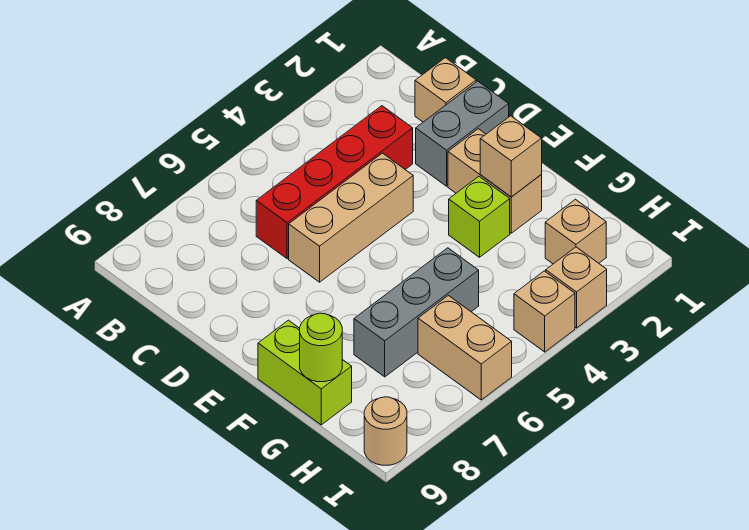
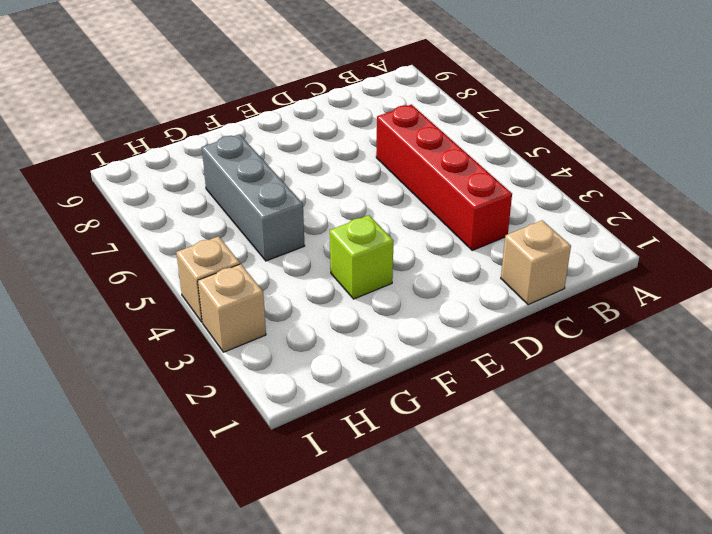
none -> grey 1x2 brick [416,81,509,186]
none -> tan 1x3 brick [289,153,413,282]
none -> tan 1x2 brick [448,129,542,233]

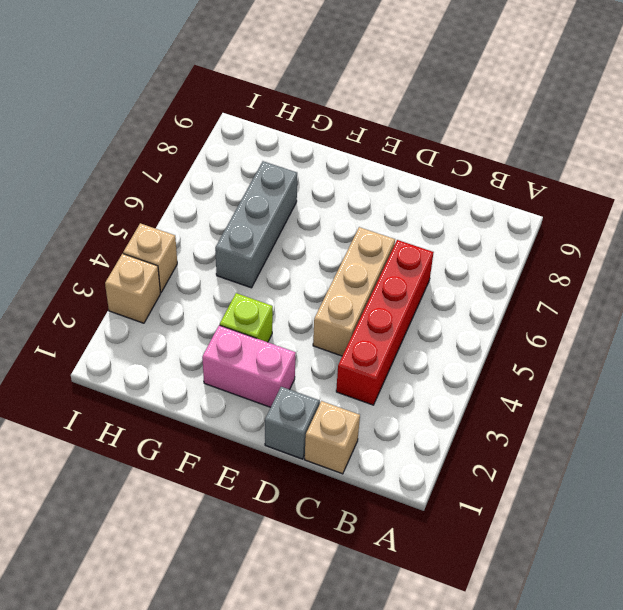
grey 1x1 brick [265,387,319,459] -> grey 1x2 brick [416,81,509,186]
pink 1x2 brick [202,325,296,407] -> tan 1x2 brick [448,129,542,233]
none -> lime 1x2 brick [258,320,352,425]
none -> tan 1x1 brick [545,199,606,264]
none -> tan 1x2 brick [418,295,512,400]

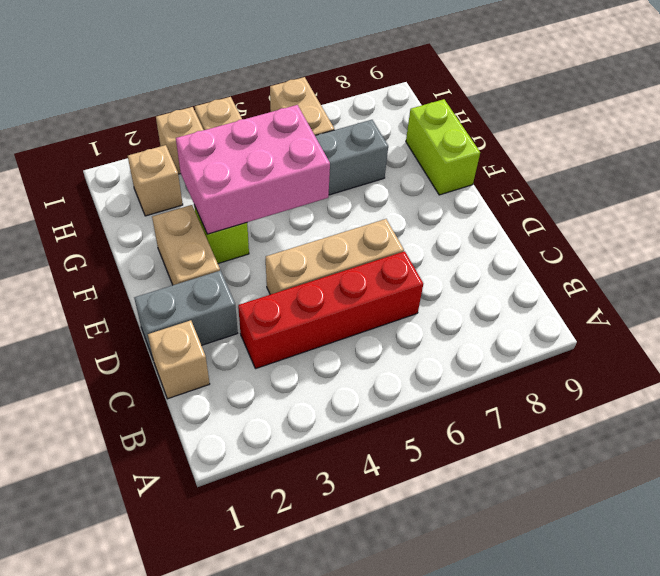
pink 2x3 brick [176,105,330,234] -> none
none -> tan 1x1 round brick [364,397,407,465]
none -> tan 1x1 brick [480,116,542,197]
none -> lime 1x1 round brick [300,313,342,382]

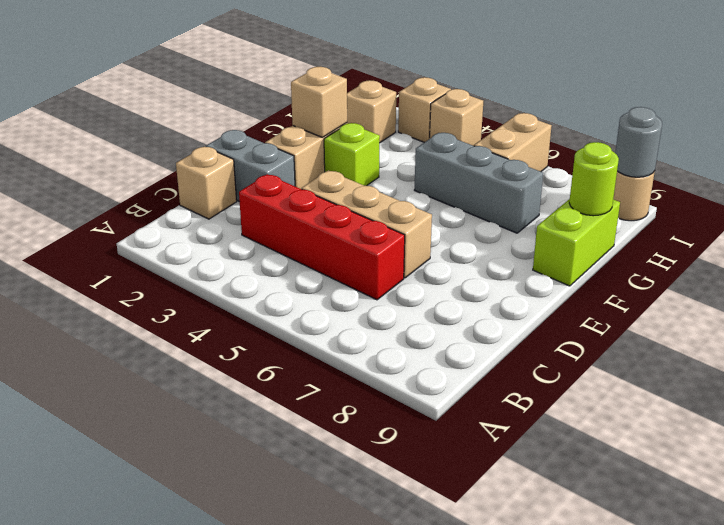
grey 1x1 round brick [615,107,662,177] -> none

